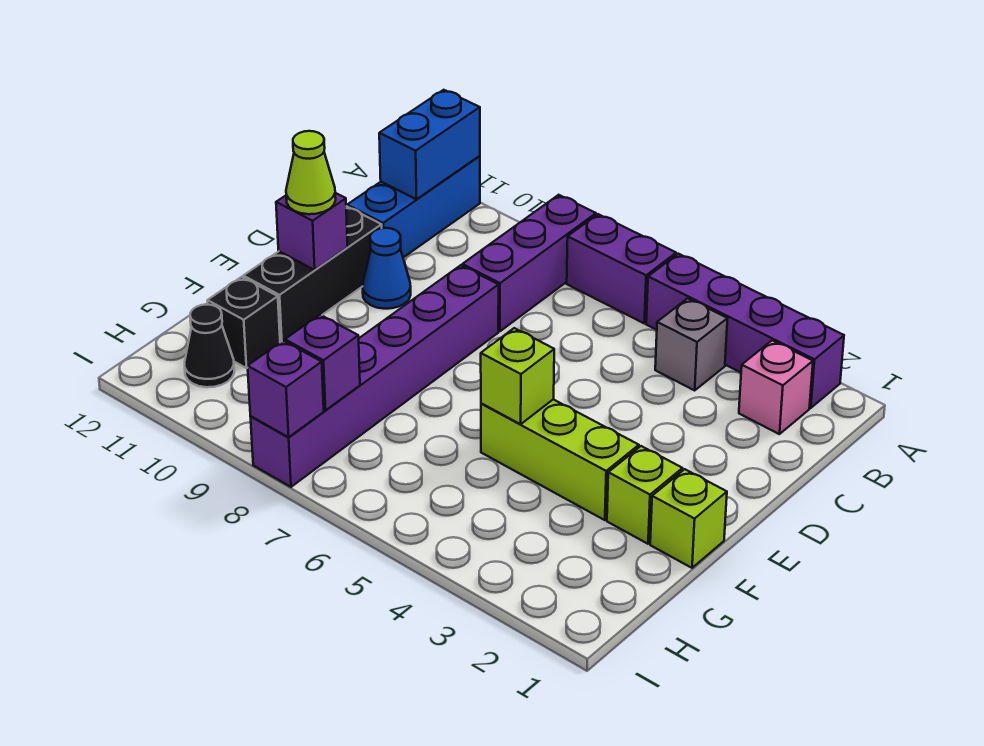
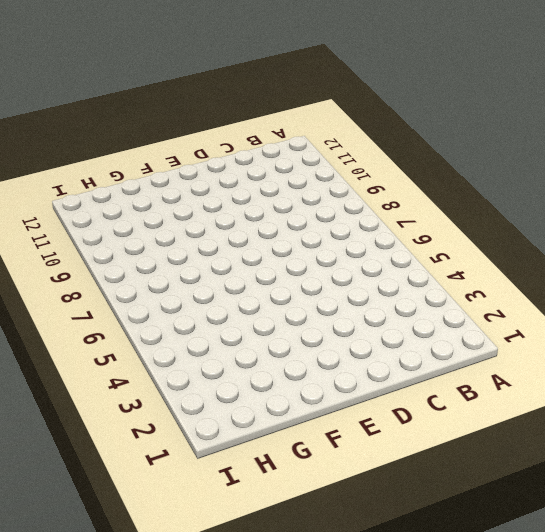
none -> purple 1x4 brick [646,254,844,408]
none -> purple 1x2 brick [567,214,676,323]
none -> purple 1x3 brick [462,195,596,331]

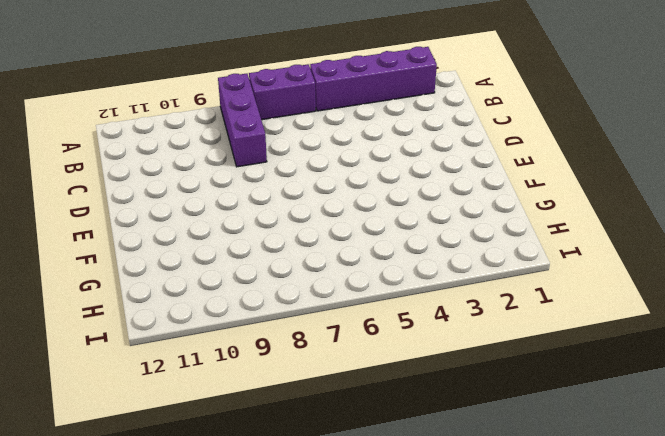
none -> blue 1x3 brick [347,156,480,258]
none -> pink 1x1 brick [739,340,813,434]
none -> grey 1x1 brick [655,298,728,390]

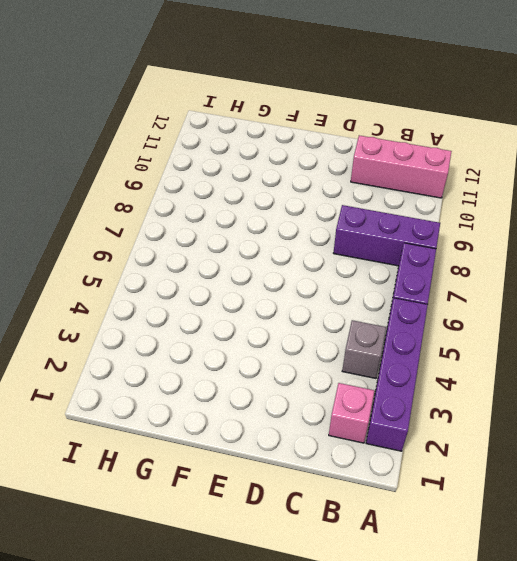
pink 1x3 brick [351,135,452,198] -> blue 1x3 brick [347,156,480,258]
none -> purple 1x6 brick [251,265,499,487]
none -> blue 1x1 cone [363,228,411,309]
none -> black 1x3 brick [243,206,382,342]

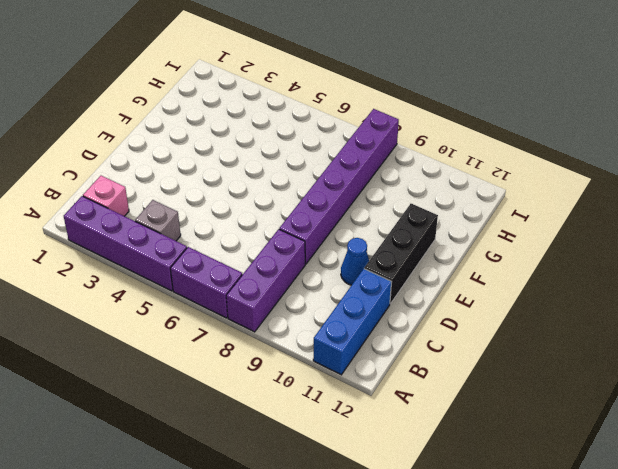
none -> lime 1x1 brick [650,469,727,568]
none -> lime 1x1 brick [607,446,683,544]
none -> lime 1x3 brick [481,399,639,520]

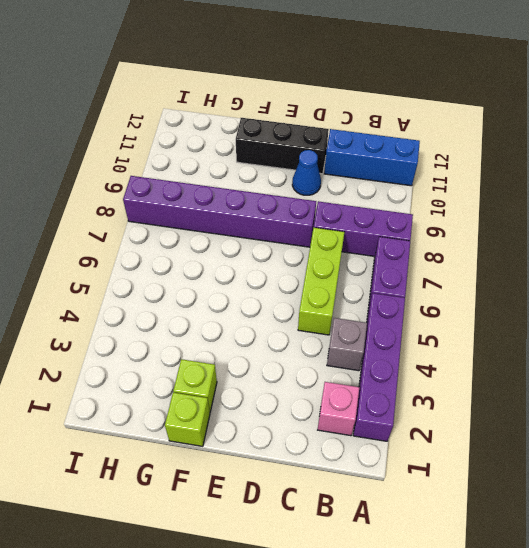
lime 1x3 brick [298,228,344,335] -> lime 1x3 brick moved to [481,399,639,520]
none -> black 1x1 brick [207,277,280,368]
none -> black 1x1 cone [185,304,234,387]
none -> blue 1x2 brick [379,90,480,199]

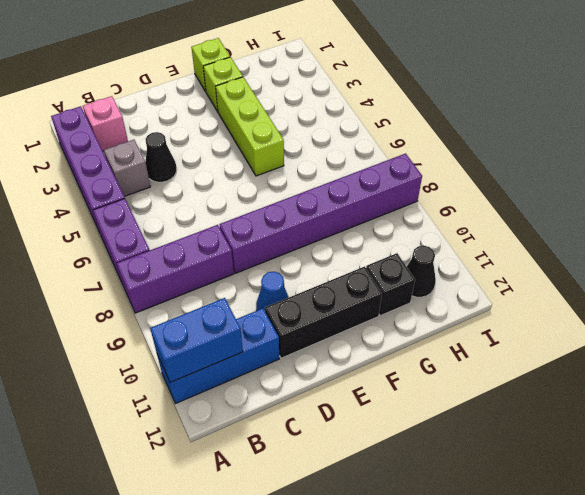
black 1x1 cone [145,132,177,182] -> none
none -> purple 1x1 brick [276,193,348,270]
none -> lime 1x1 brick [481,328,554,424]
none -> purple 1x1 brick [285,315,360,410]

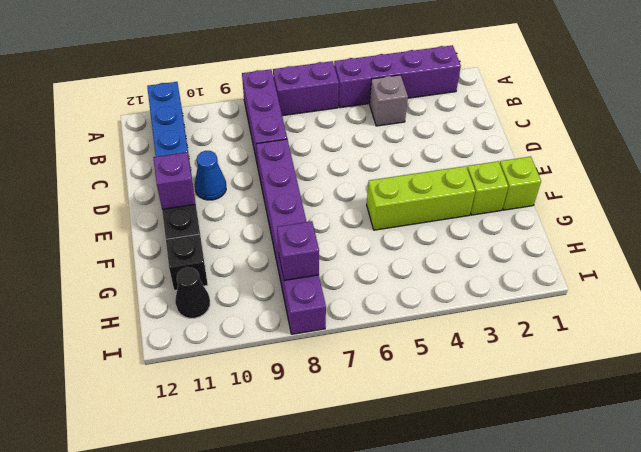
none -> pink 1x1 brick [739,340,813,434]
none -> blue 1x2 brick [379,90,480,199]
none -> lime 1x1 brick [481,328,554,424]

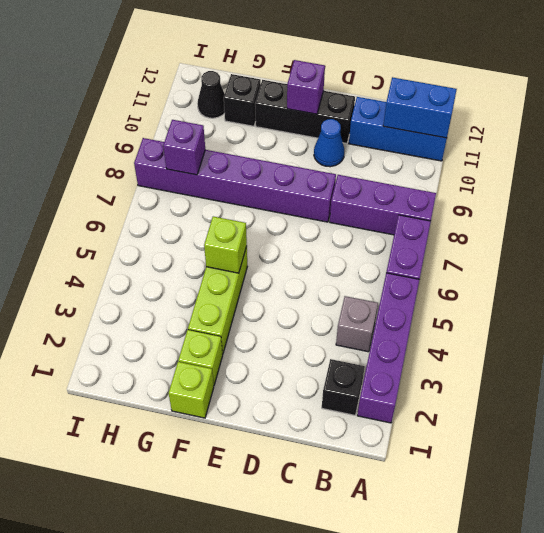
black 1x1 brick [322,359,365,415] -> pink 1x1 brick [739,340,813,434]
none -> purple 1x1 brick [248,341,324,437]
none -> lime 1x1 cone [286,131,336,214]

